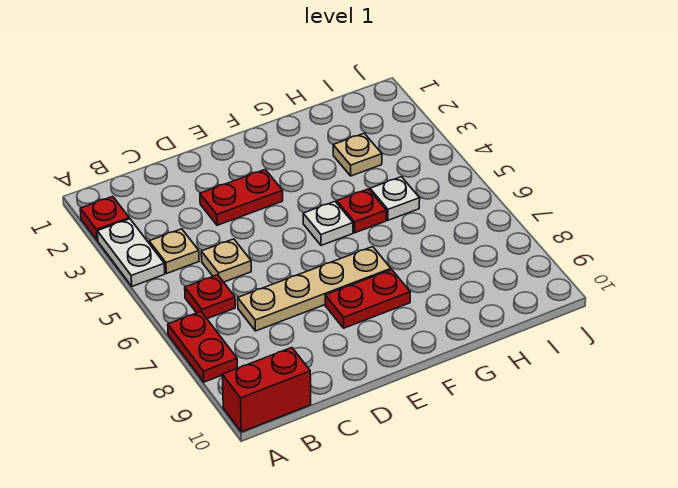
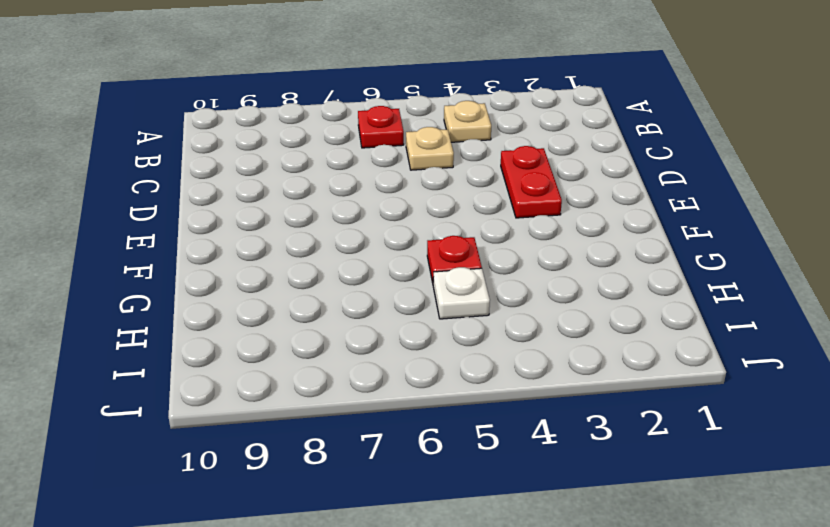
none -> red 1x1 plate [80,196,129,241]
none -> white 1x2 plate [97,219,165,286]
none -> red 1x2 plate [168,312,237,382]

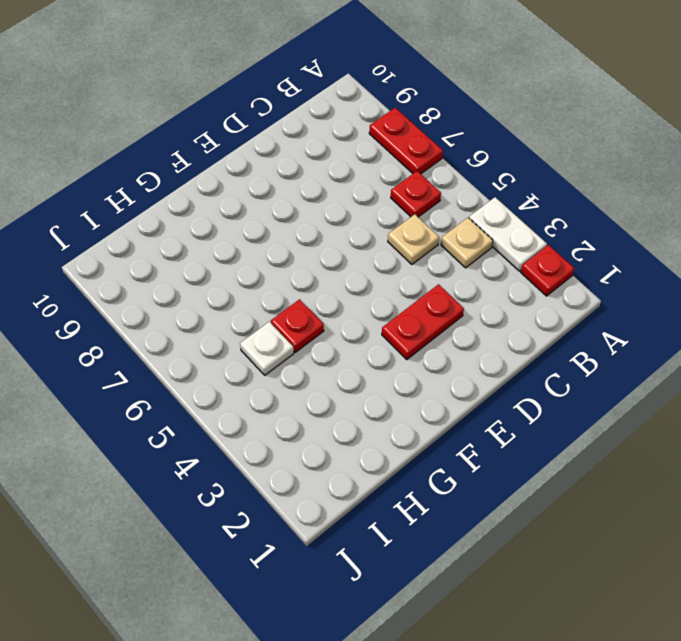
none -> red 1x2 brick [222,348,311,432]
none -> tan 1x4 plate [238,247,391,331]
none -> red 1x2 plate [325,270,410,328]

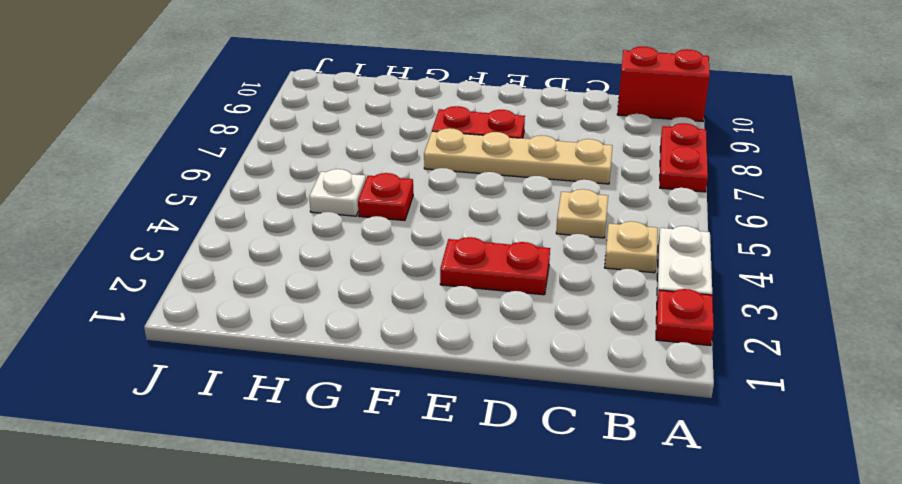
none -> red 1x1 plate [185,275,235,319]
none -> white 1x1 plate [303,202,353,245]
none -> tan 1x1 plate [333,133,382,176]

